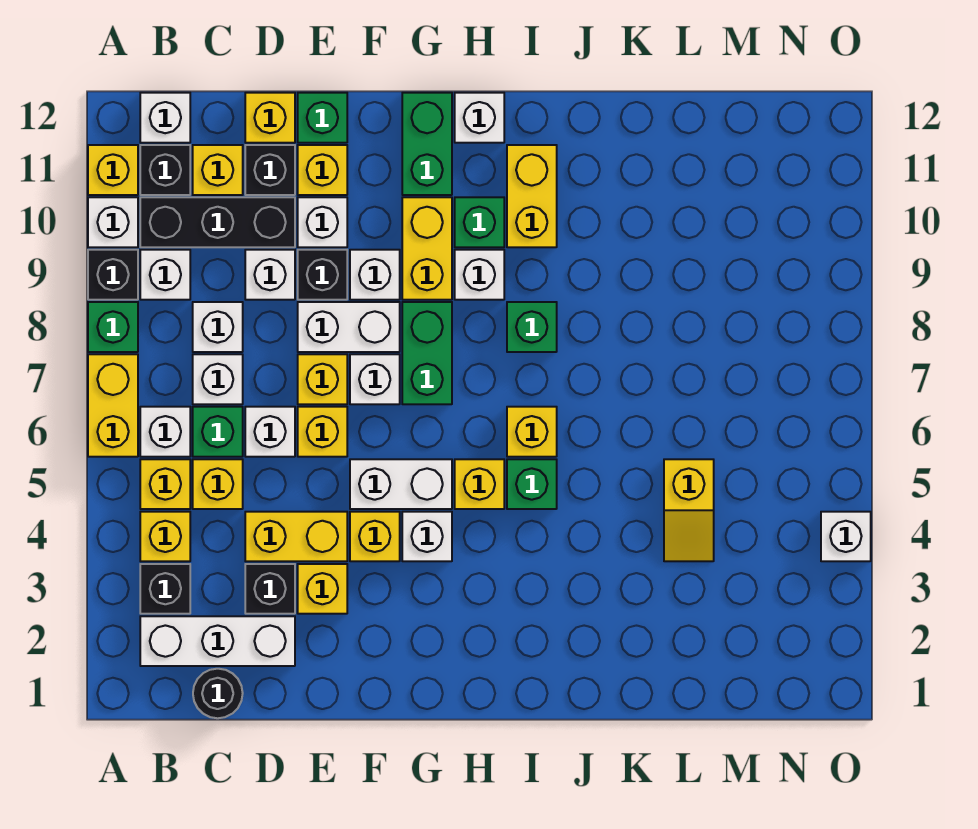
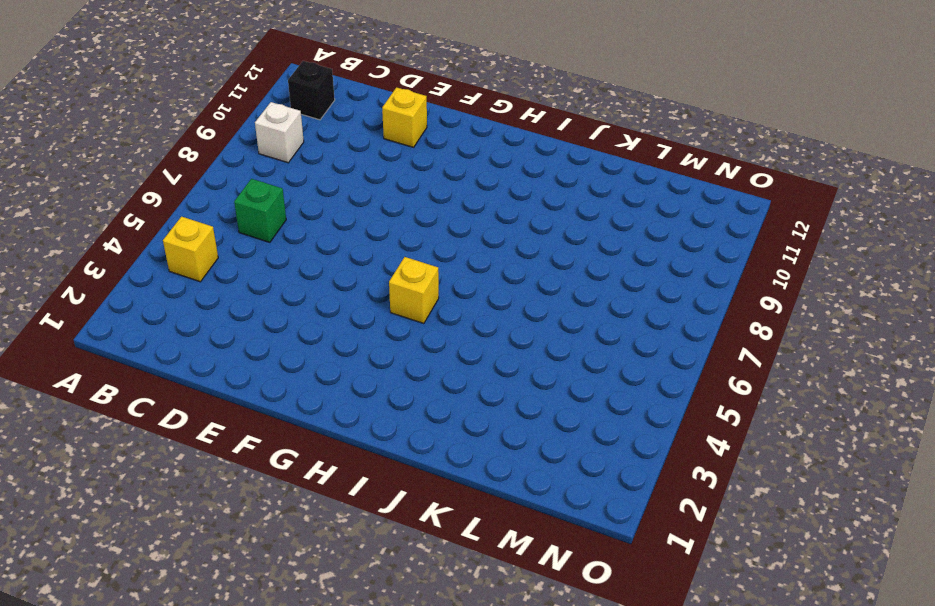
none -> yellow 1x2 brick [88,354,138,457]
none -> green 1x1 brick [88,302,138,352]
none -> black 1x1 brick [88,250,138,300]
none -> white 1x1 brick [88,197,138,247]

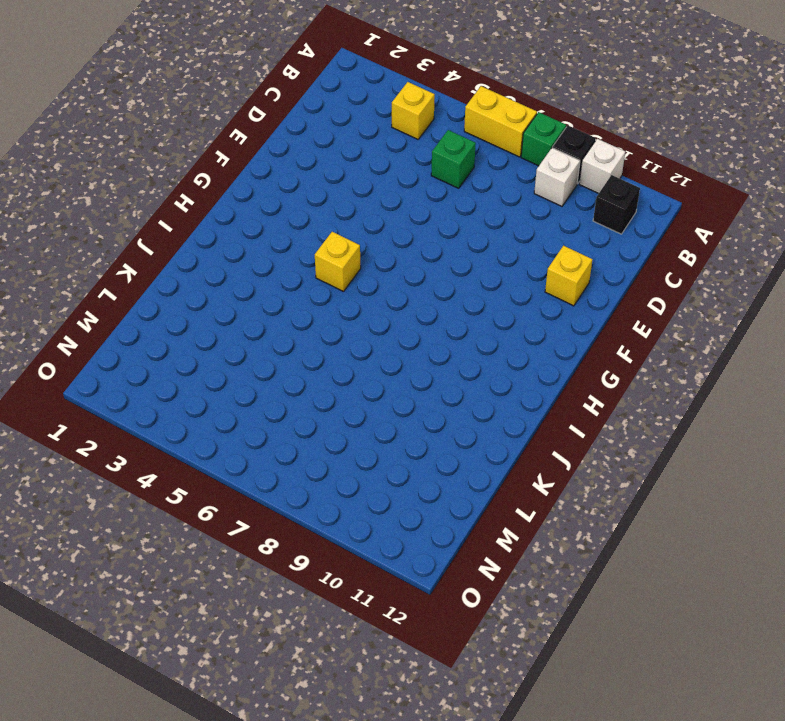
none -> yellow 1x1 brick [88,145,138,195]
none -> white 1x3 brick [140,616,295,666]
none -> black 1x1 brick [140,564,190,614]
none -> yellow 1x1 brick [140,459,190,509]

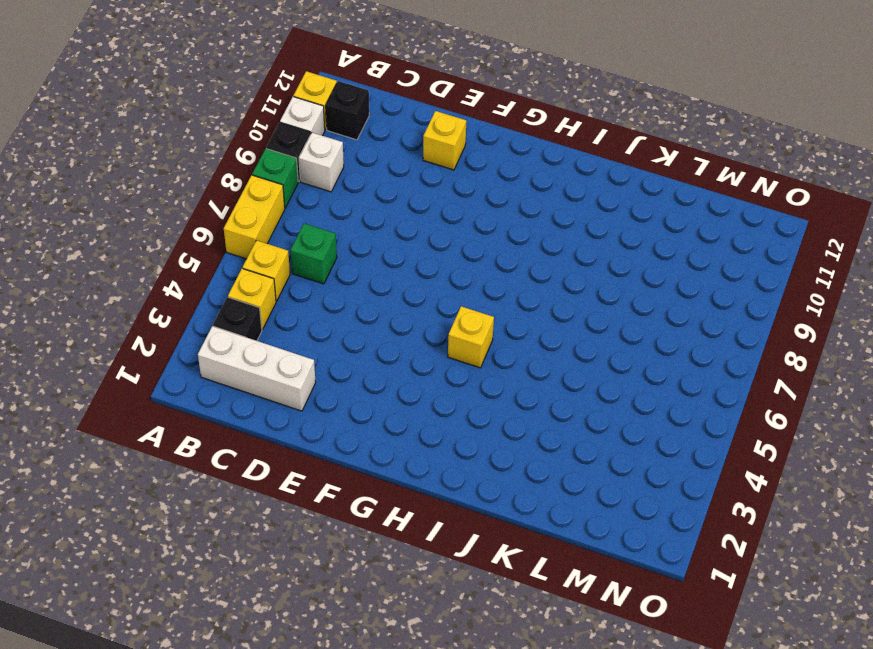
none -> white 1x1 brick [140,407,190,457]
none -> black 1x3 brick [140,197,295,247]
none -> white 1x1 brick [140,93,190,143]
none -> black 1x1 round brick [193,669,243,718]

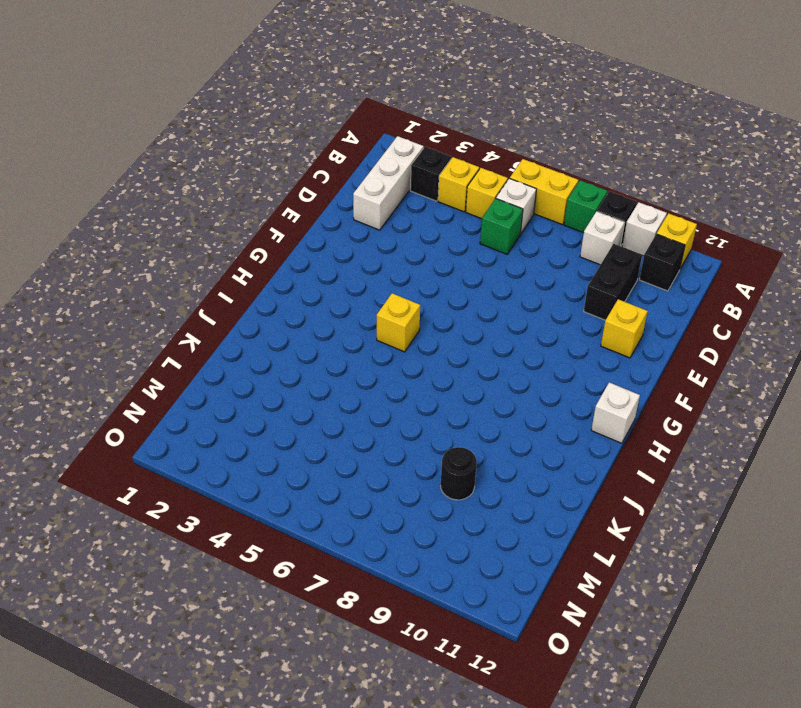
black 1x2 brick [584,244,642,320] -> black 1x3 brick [140,197,295,247]
black 1x1 round brick [441,447,477,500] -> black 1x1 round brick moved to [193,669,243,718]
none -> white 1x1 brick [140,93,190,143]
none -> yellow 1x1 brick [193,459,243,509]
none -> white 1x1 brick [193,354,243,404]
none -> white 1x1 brick [193,302,243,352]

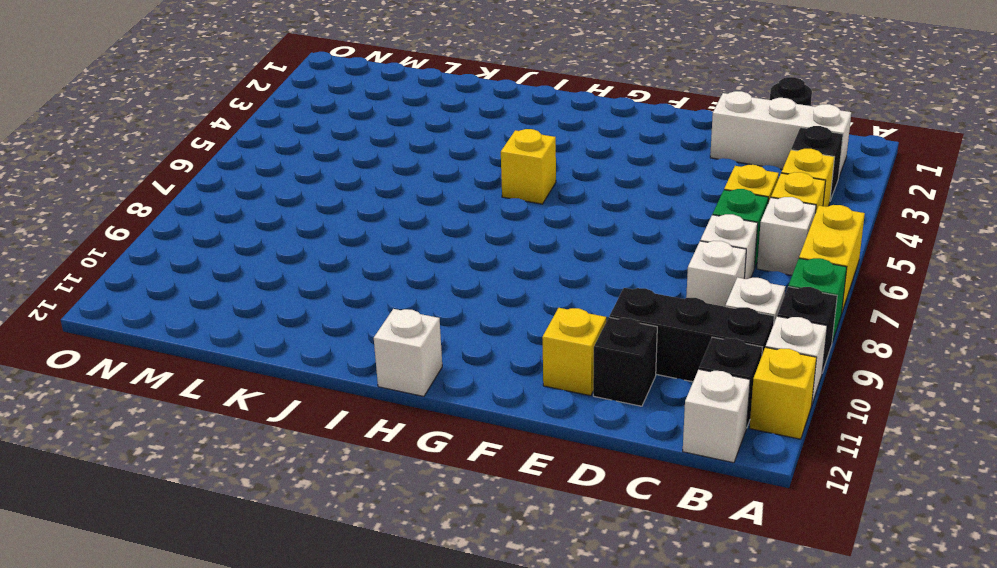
none -> yellow 1x1 brick [193,145,243,195]
none -> black 1x1 brick [245,564,295,614]
none -> yellow 1x2 brick [245,512,347,561]
none -> white 1x1 brick [245,407,295,457]

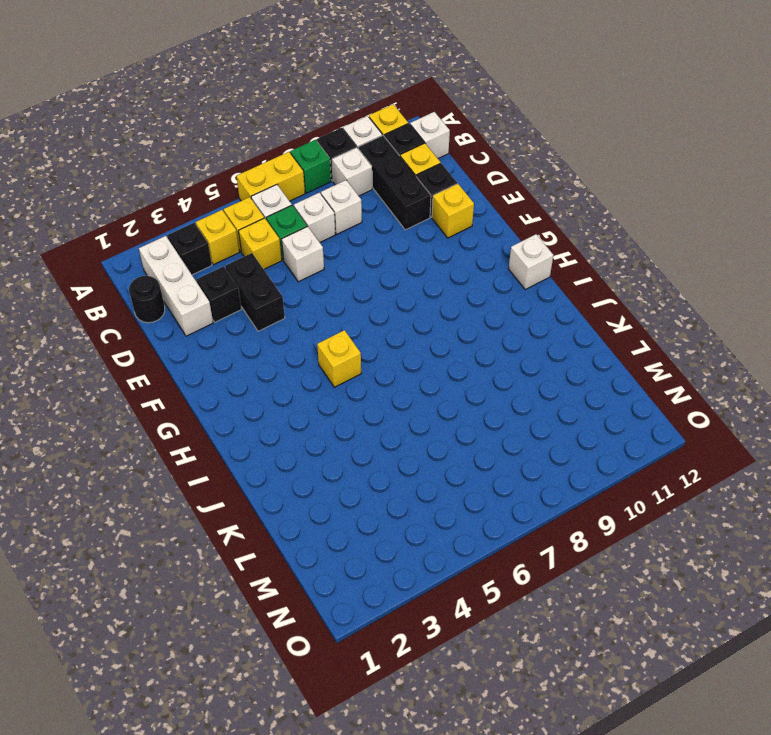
black 1x2 brick [225,253,285,331] -> yellow 1x2 brick [245,512,347,561]
none -> white 1x1 brick [245,250,295,300]
none -> yellow 1x1 brick [245,93,295,143]
none -> yellow 1x1 brick [298,564,347,614]
none -> yellow 1x1 brick [298,407,347,457]

